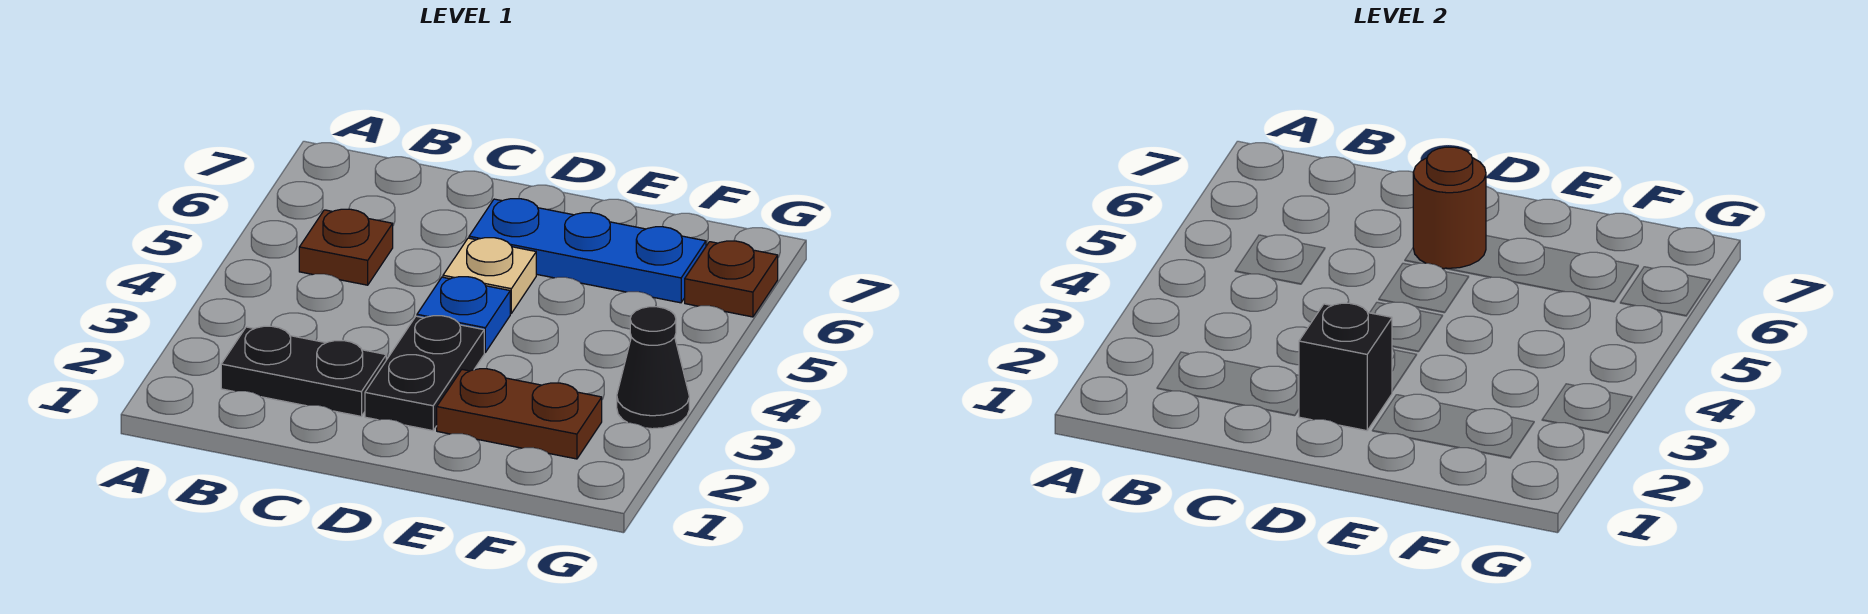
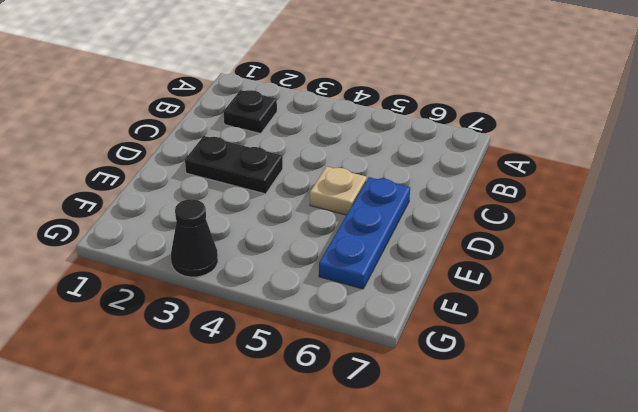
black 1x1 plate [223,90,277,133] -> black 1x2 plate [221,326,386,416]
none -> brown 1x1 plate [299,209,393,285]
none -> blue 1x1 plate [417,277,510,352]

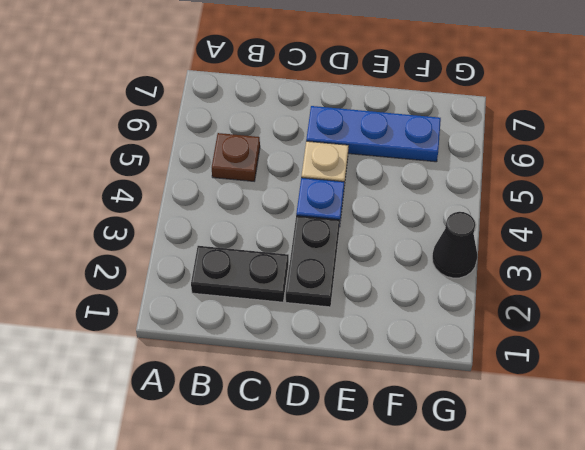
none -> brown 1x2 plate [437,369,602,459]
none -> brown 1x1 plate [685,241,778,317]

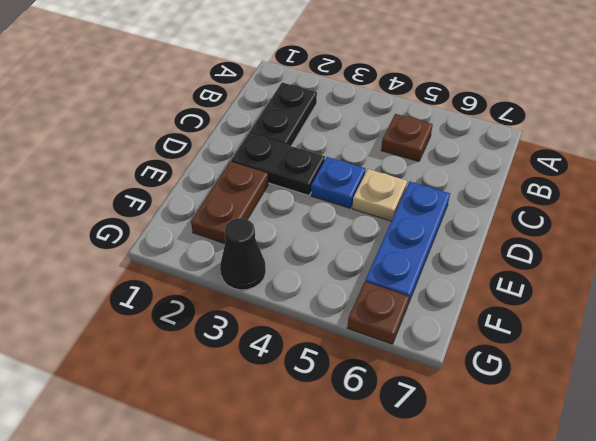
none -> black 1x1 brick [1299,303,1392,431]
none -> brown 1x1 round brick [1413,147,1486,269]

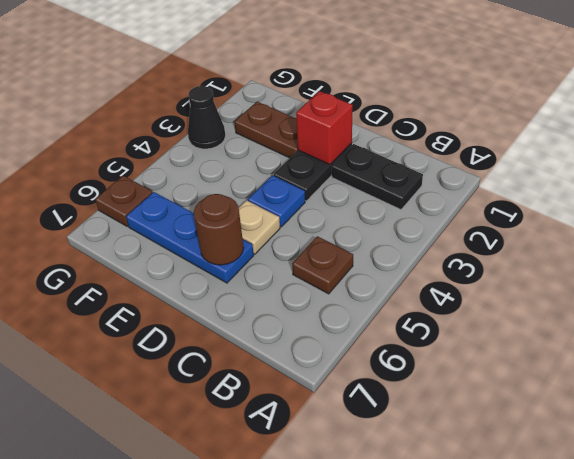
red 1x1 brick [296,91,353,165] -> black 1x1 brick [1299,303,1392,431]

